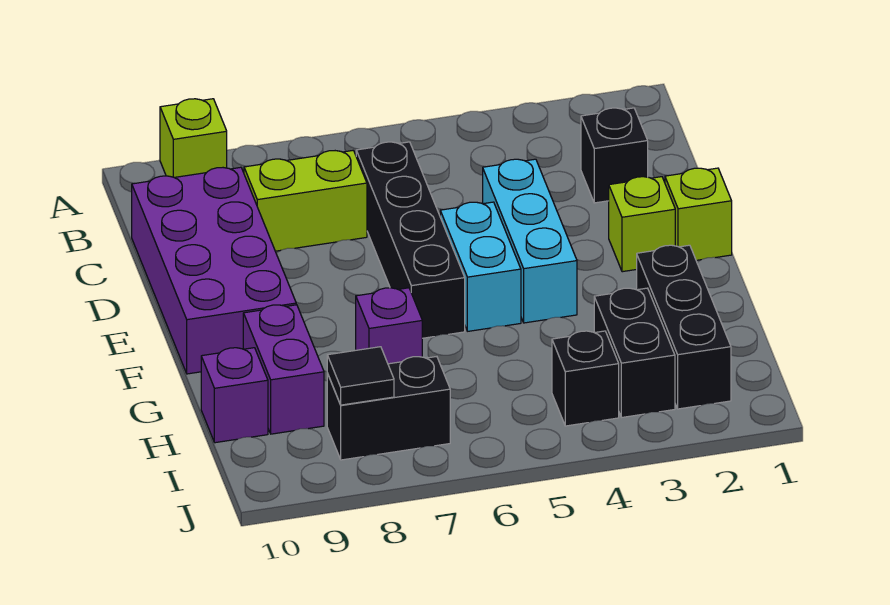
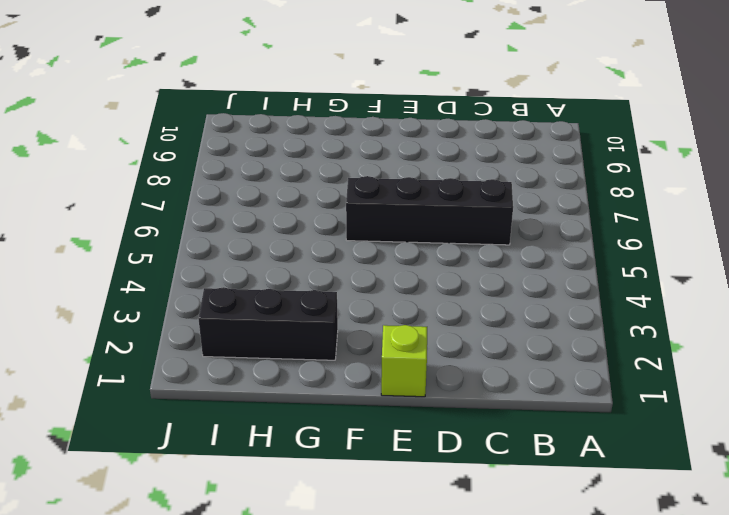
none -> lime 1x1 brick [160,99,227,178]
none -> black 1x1 brick [581,108,648,203]
none -> lime 1x2 brick [244,150,367,251]

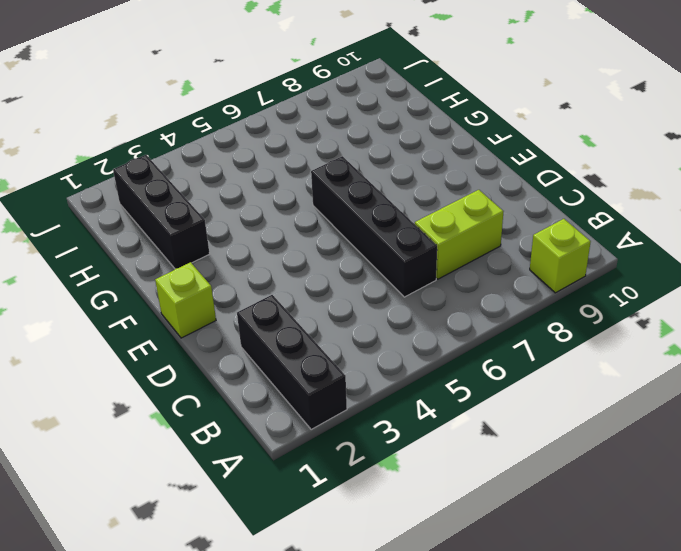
black 1x3 brick [237,295,347,429] -> black 1x1 brick [581,108,648,203]
none -> purple 2x4 brick [132,167,296,374]
none -> cyan 1x3 brick [483,159,577,323]
none -> lime 1x1 brick [609,177,675,272]

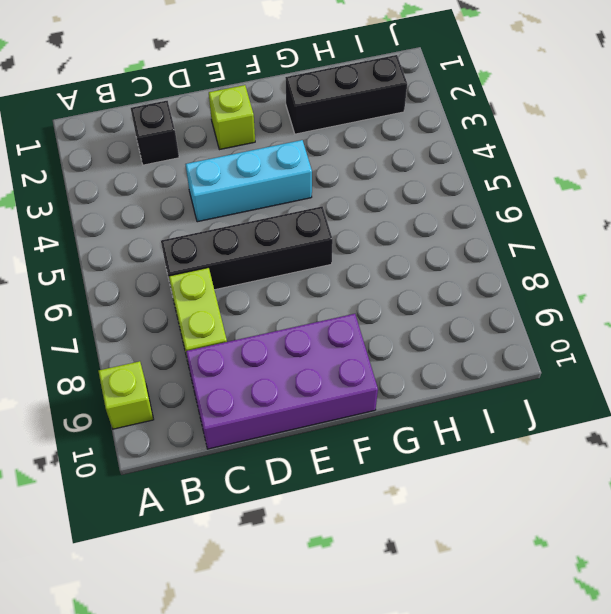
none -> lime 1x1 brick [665,168,732,260]
none -> cyan 1x2 brick [440,202,521,331]
none -> purple 1x1 brick [356,288,422,364]

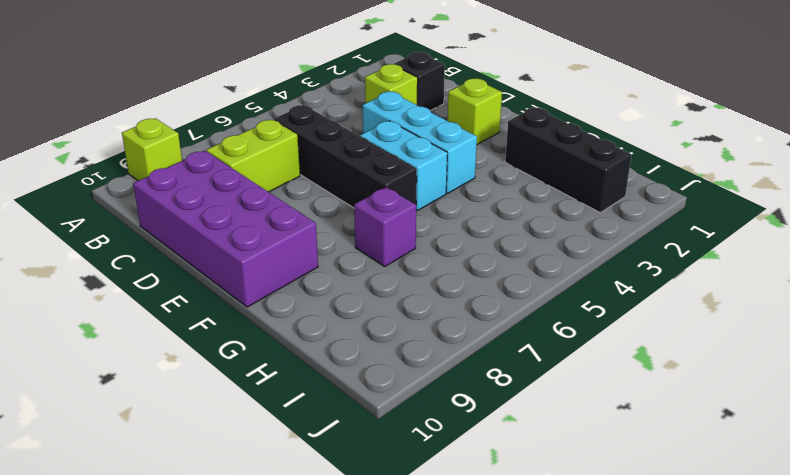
lime 1x1 brick [365,64,418,105] -> lime 1x1 brick moved to [665,168,732,260]
none -> purple 1x2 brick [243,305,324,434]
none -> black 1x2 brick [594,288,675,417]
none -> purple 1x1 brick [201,348,268,443]

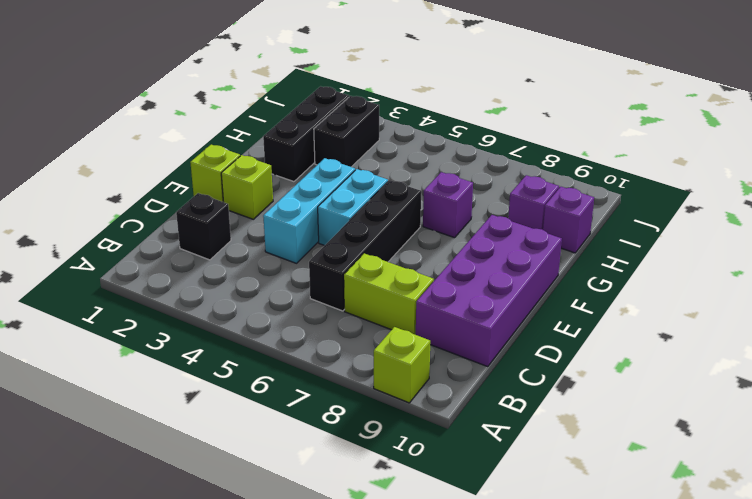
purple 1x1 brick [508,175,559,230] -> purple 1x2 brick [243,305,324,434]
none -> black 1x1 brick [552,331,619,426]
none -> black 1x2 brick [327,357,450,460]
none -> black 1x1 tile [327,347,394,405]

